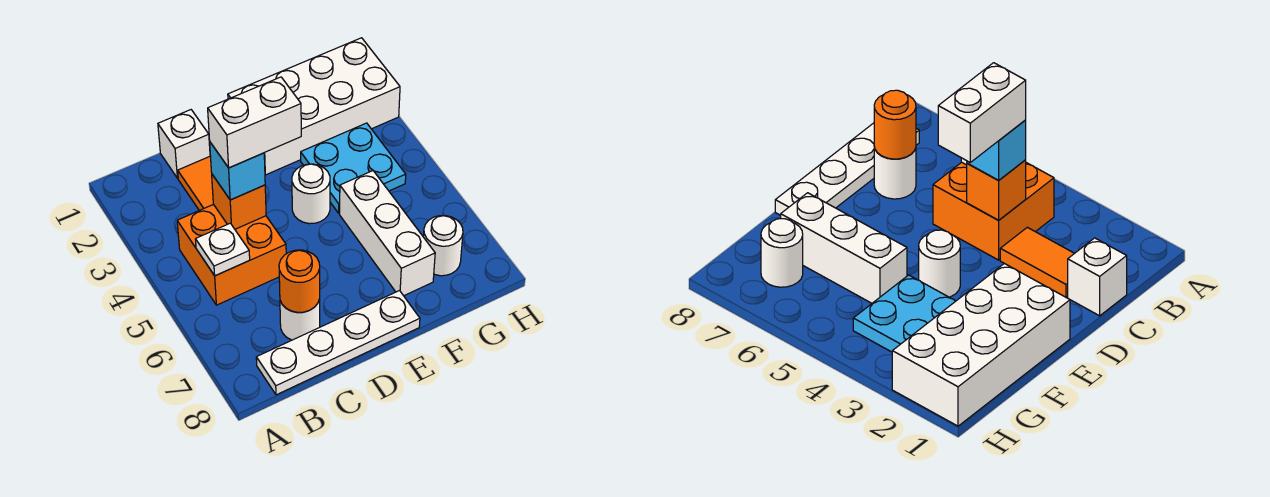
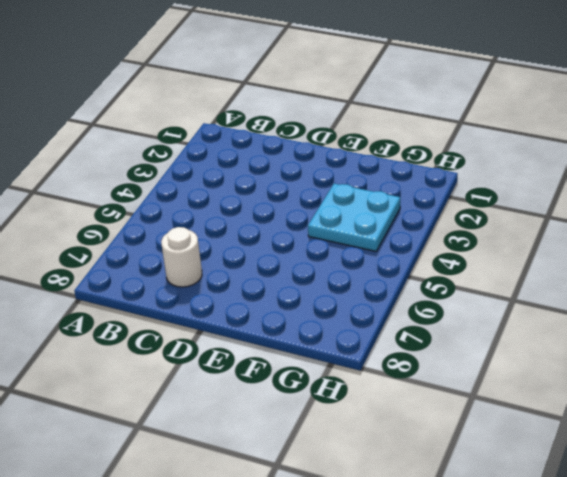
none -> orange 2x2 brick [177,204,286,305]
none -> white 1x4 plate [256,291,420,395]
none -> white 1x1 brick [158,110,210,178]

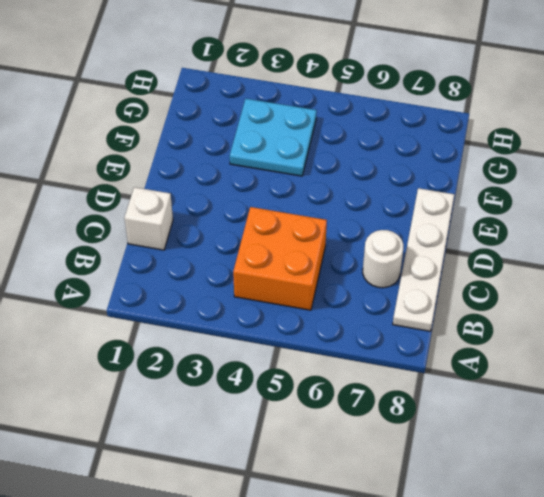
none -> orange 1x2 tile [178,156,213,211]
none -> white 2x4 brick [228,38,400,175]
none -> white 1x1 round brick [292,164,330,224]

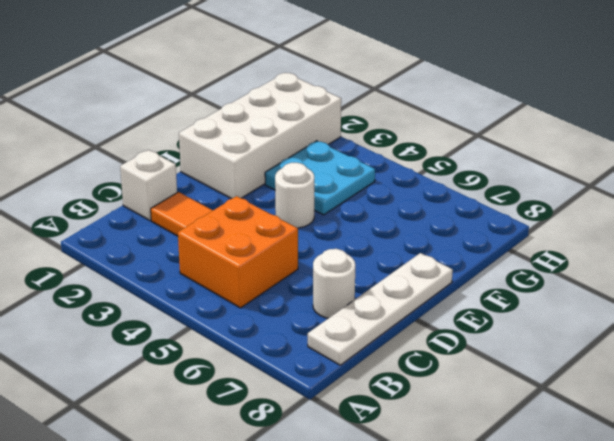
none -> white 1x3 brick [340,171,435,296]
none -> white 1x1 round brick [423,216,463,276]
none -> white 1x1 plate [196,223,250,276]

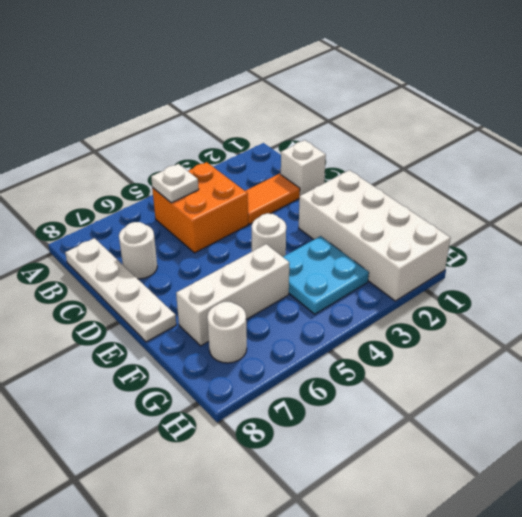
none -> orange 1x1 brick [212,175,266,229]
none -> orange 1x1 round brick [279,250,320,312]
none -> cyan 1x1 brick [209,142,265,200]

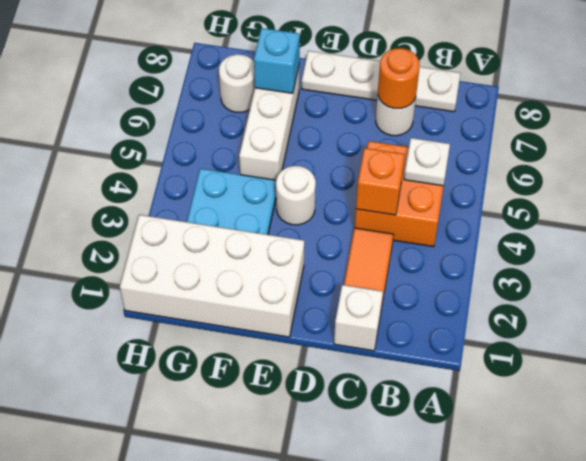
cyan 1x1 brick [254,28,300,93] -> cyan 1x1 brick moved to [209,142,265,200]
none -> white 1x2 brick [208,77,301,168]

